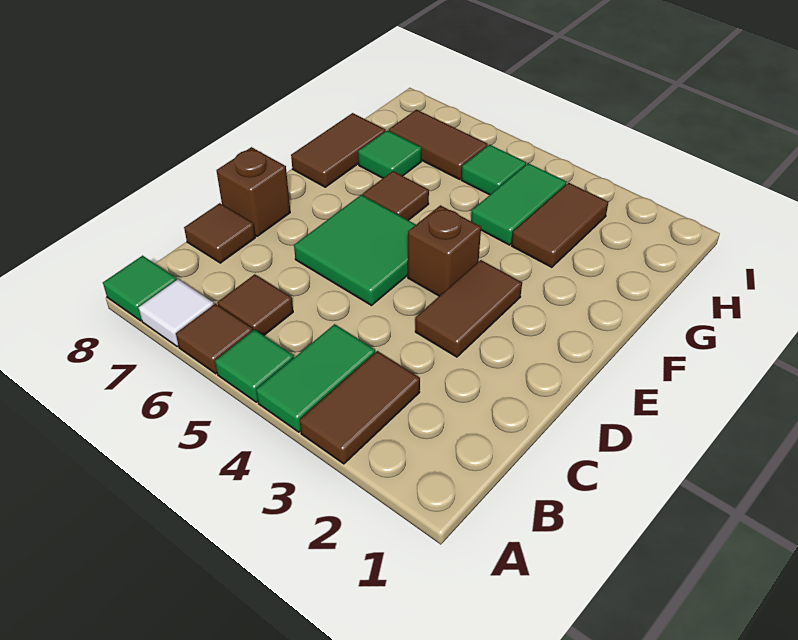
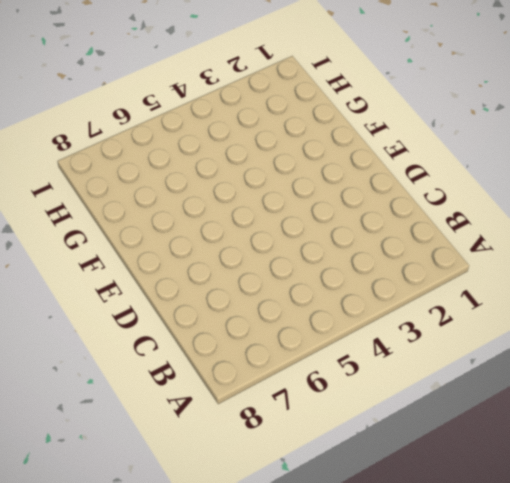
none -> brown 1x2 tile [300,351,420,464]
none -> green 1x2 tile [256,324,375,432]
none -> green 1x1 tile [215,330,294,402]

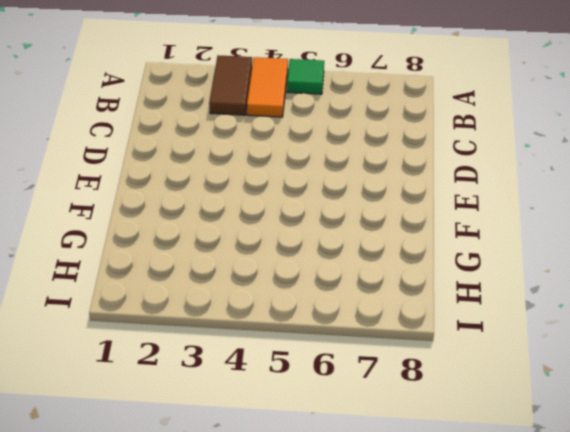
orange 1x2 tile [247,57,288,117] -> green 1x2 tile [256,324,375,432]
none -> brown 1x1 tile [176,304,253,374]
none -> white 1x1 tile [139,279,214,347]
none -> green 1x1 tile [103,256,177,321]

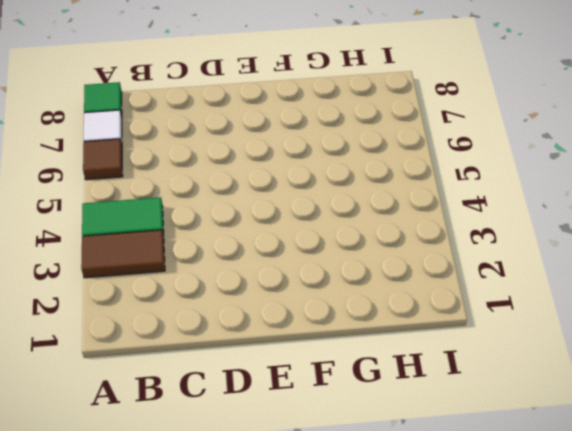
none -> green 1x1 tile [215,330,294,402]
none -> brown 1x1 tile [217,274,293,335]
none -> brown 1x1 tile [184,203,255,263]

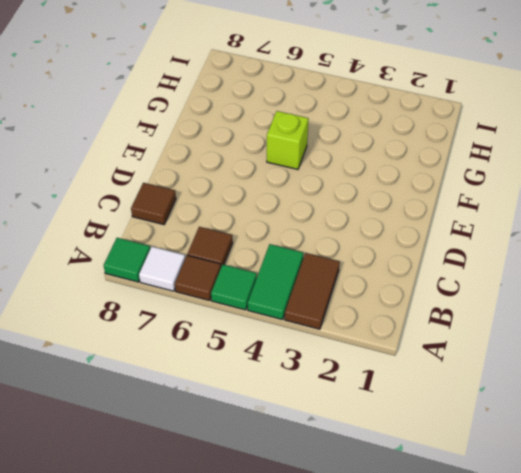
lime 1x1 brick [267,111,309,169] -> none
none -> brown 1x2 tile [415,260,522,357]
none -> green 2x2 tile [294,195,416,306]
none -> brown 1x1 brick [216,147,290,236]

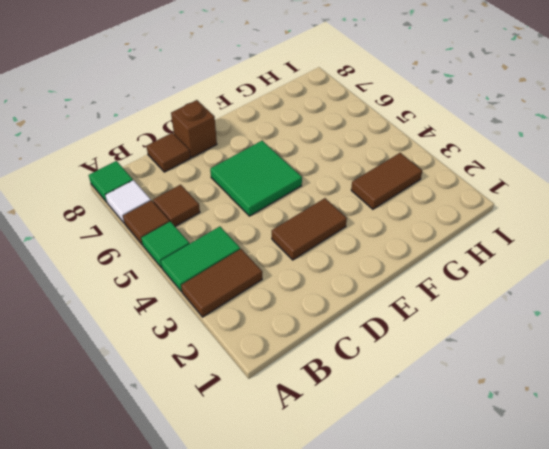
none -> brown 1x1 brick [408,205,481,296]
none -> brown 1x1 tile [363,171,429,220]
none -> brown 1x2 tile [291,113,386,187]

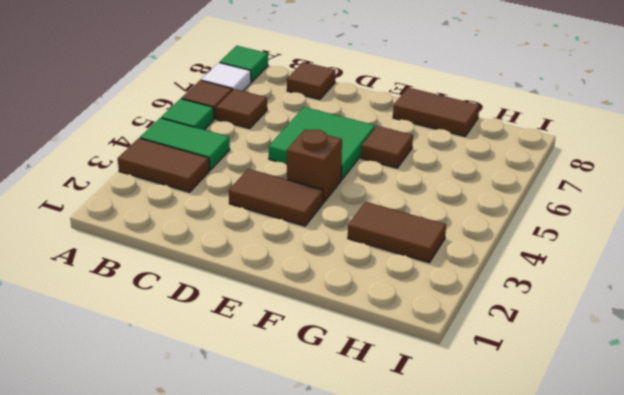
none -> brown 1x1 brick [216,147,290,236]
none -> green 1x2 tile [471,163,566,245]
none -> green 1x1 tile [358,130,422,178]

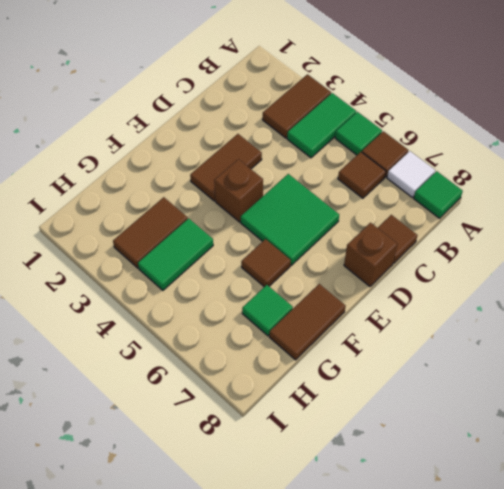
none -> green 1x1 tile [462,145,526,195]
none -> brown 1x2 tile [389,110,488,179]

